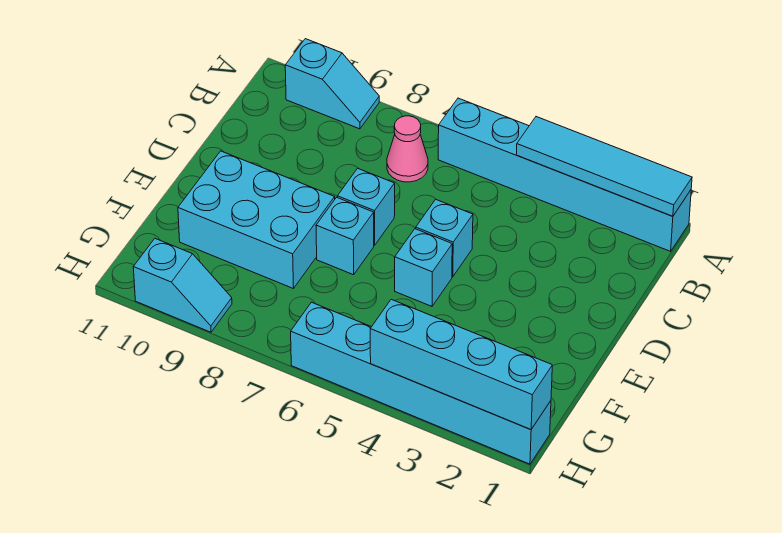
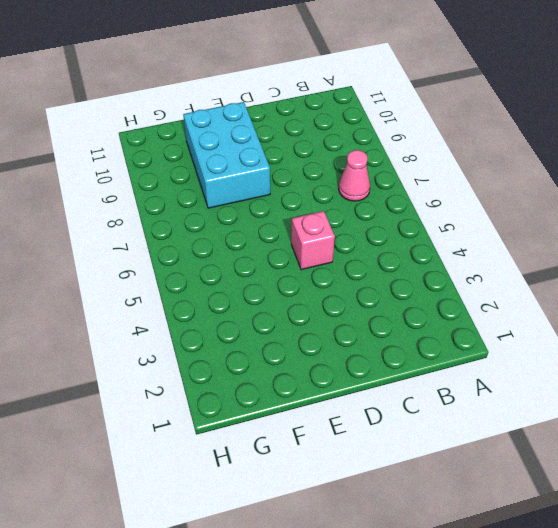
pink 1x1 brick [291,211,335,270] -> cyan 1x1 brick [416,199,473,277]
none -> cyan 1x6 brick [438,98,691,251]
none -> cyan 1x2 slope [285,39,379,129]
none -> cyan 1x1 brick [337,168,395,245]

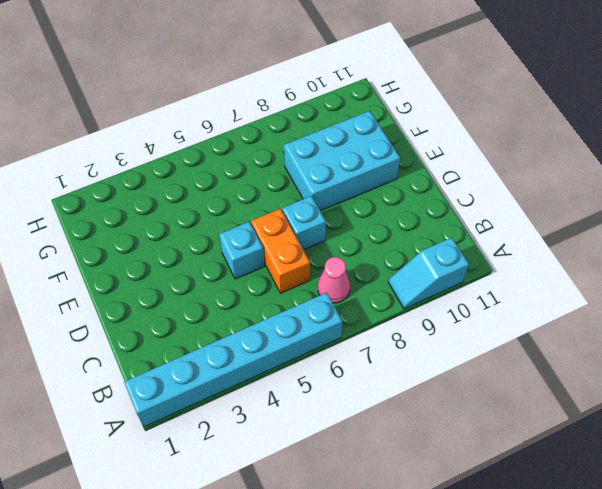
orange 1x2 brick [251,209,310,293] -> none
none -> cyan 1x1 brick [395,229,452,306]
none -> cyan 1x1 brick [316,197,374,275]
none -> cyan 1x6 brick [291,302,551,464]

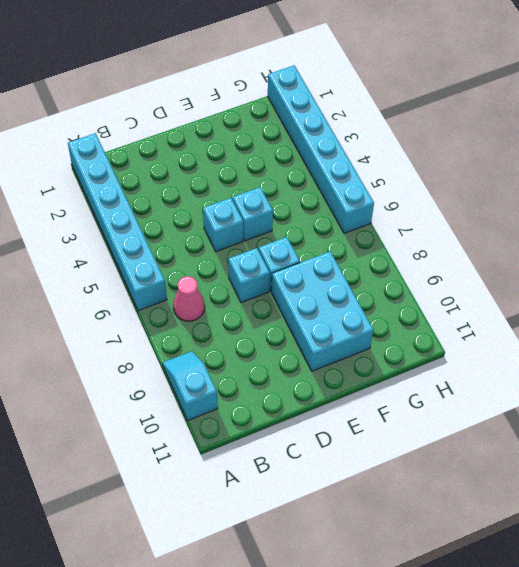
none -> cyan 1x2 slope [133,239,232,332]
none -> cyan 1x4 tile [516,117,692,216]
none -> cyan 1x4 brick [370,299,552,430]

